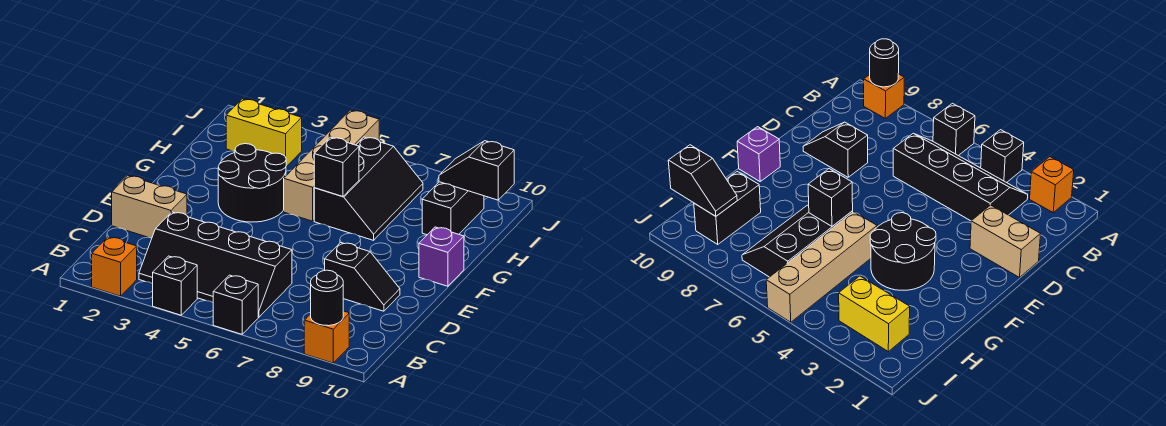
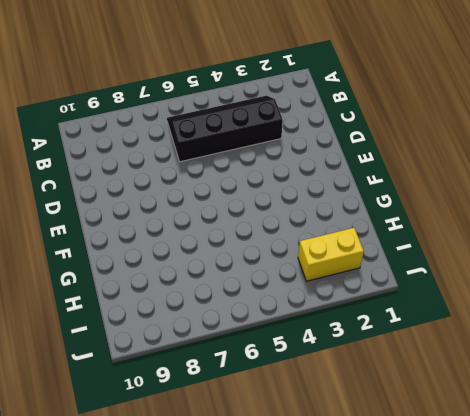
none -> orange 1x1 brick [92,237,137,296]
none -> black 1x1 brick [153,256,197,315]
none -> black 1x1 brick [213,275,258,334]

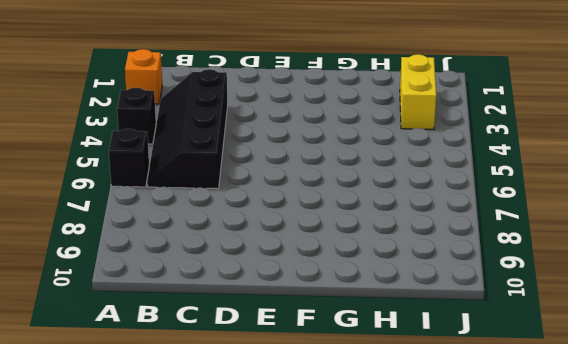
none -> orange 1x1 brick [304,311,349,363]
none -> tan 1x2 brick [112,176,187,238]
none -> black 1x2 slope [325,242,400,311]

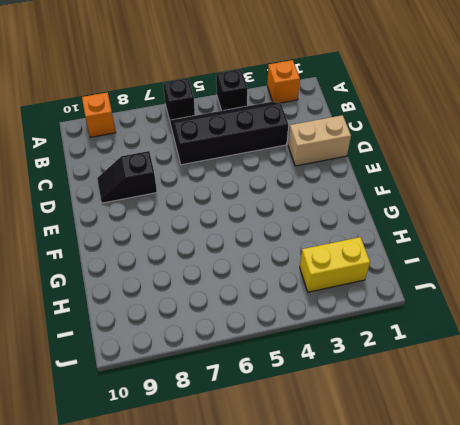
none -> black 2x2 round brick [218,144,286,222]
none -> purple 1x1 brick [419,227,464,286]
none -> tan 1x4 brick [284,110,379,221]

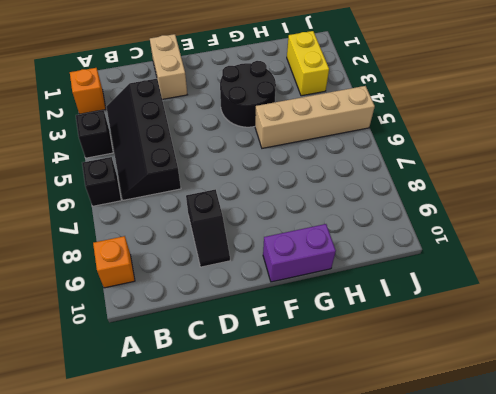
purple 1x2 brick [263,224,336,282] -> purple 1x1 brick [419,227,464,286]
none -> black 2x3 slope [314,137,423,240]
none -> black 1x2 brick [422,182,484,235]
none -> black 1x1 round brick [311,270,343,326]

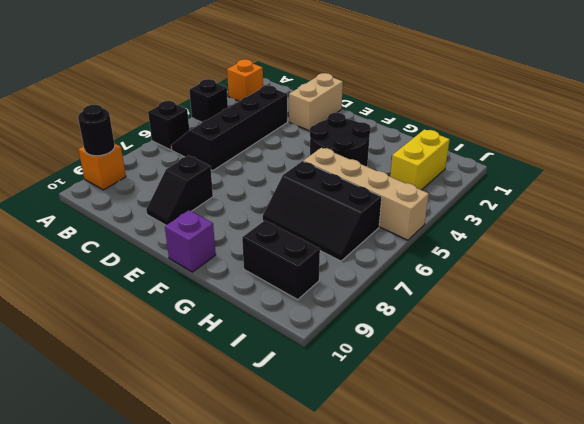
none -> black 1x1 brick [314,137,359,197]
none -> black 1x2 slope [439,141,514,200]

